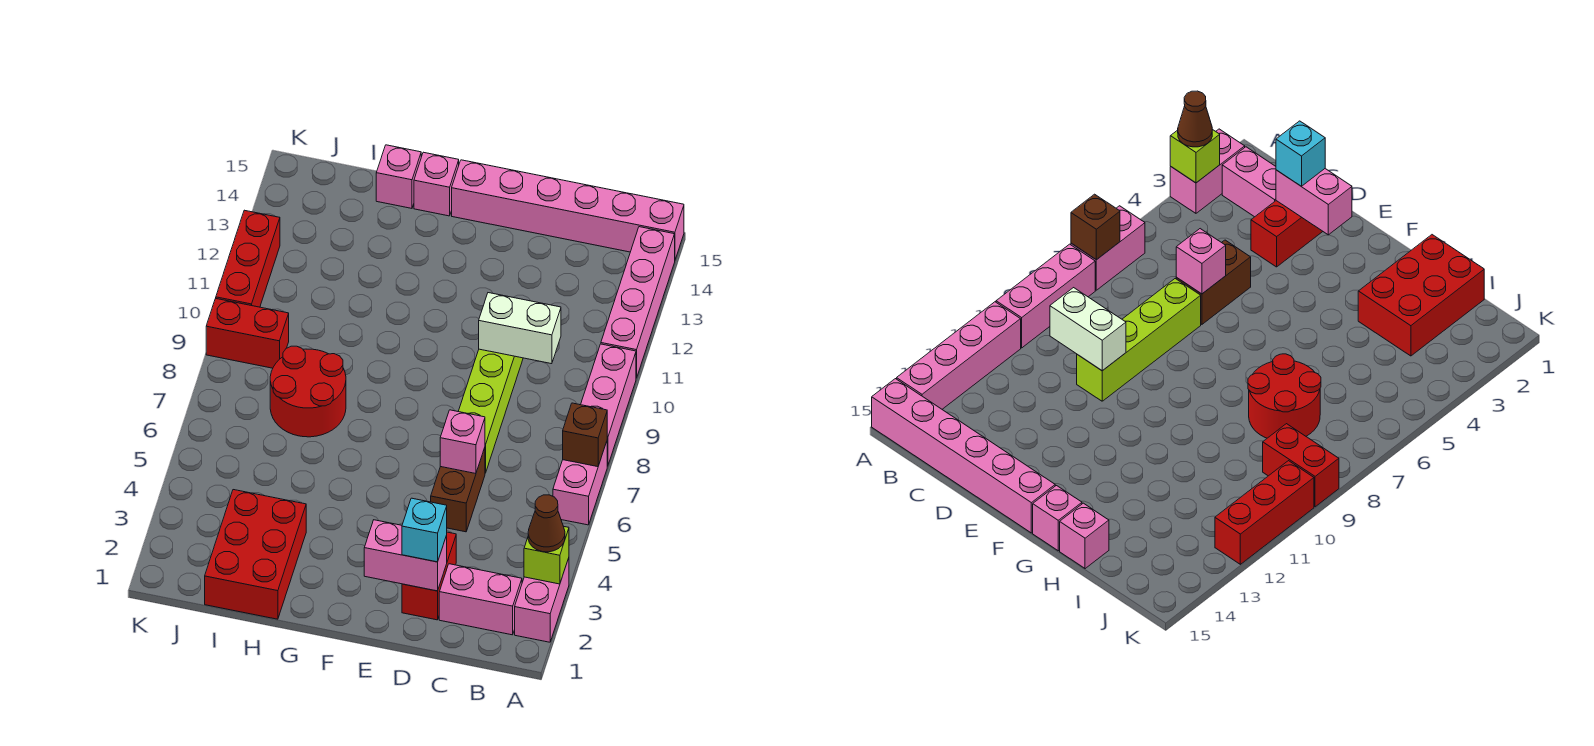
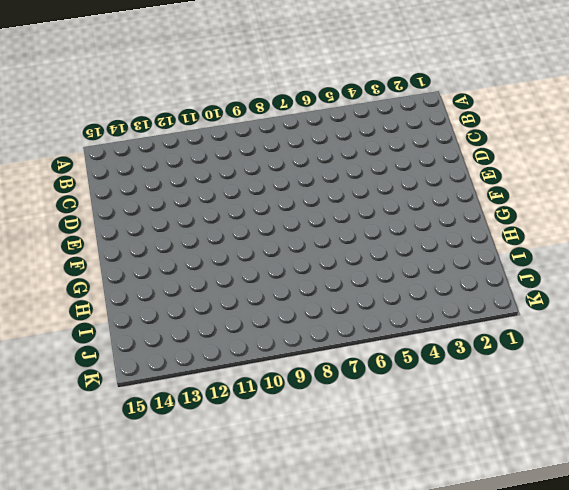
none -> pink 1x2 brick [515,558,569,642]
none -> pink 1x2 brick [553,442,607,525]
none -> pink 1x3 brick [581,344,636,466]

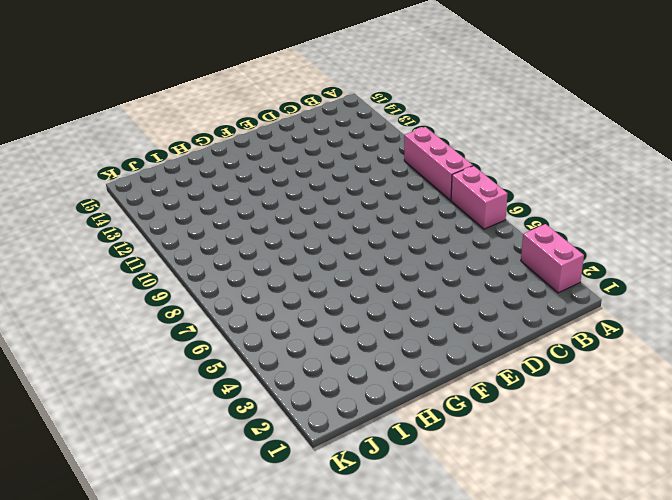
none -> pink 1x4 brick [601,227,675,378]
none -> pink 1x6 brick [452,160,684,259]
none -> pink 1x2 brick [439,564,522,635]

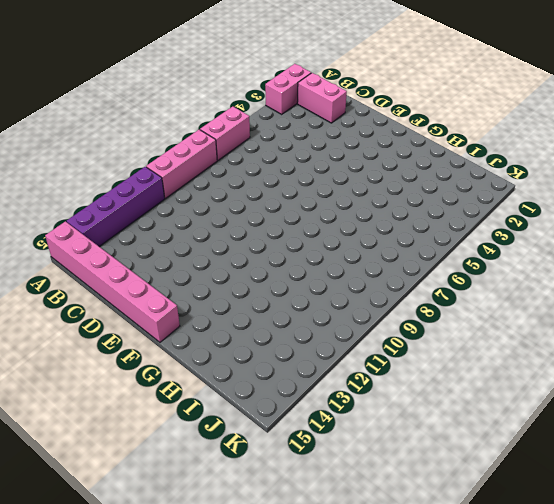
purple 1x4 brick [67,167,165,246] -> pink 1x4 brick [601,227,675,378]
none -> red 1x2 brick [402,532,456,620]
none -> brown 1x2 brick [431,448,485,532]
none -> lime 1x4 brick [458,349,523,473]

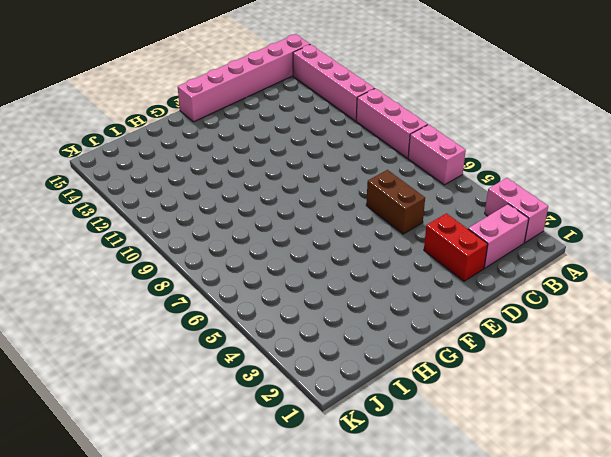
none -> lime 1x4 brick [458,349,523,473]
none -> pink 1x1 brick [414,152,459,216]
none -> red 2x3 brick [205,490,306,619]

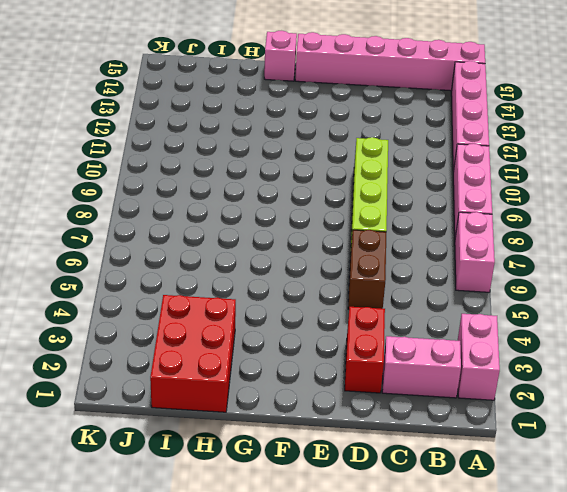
none -> red 2x2 round brick [270,346,346,437]
none -> pink 1x1 brick [376,145,421,208]
none -> red 1x2 brick [206,298,289,368]

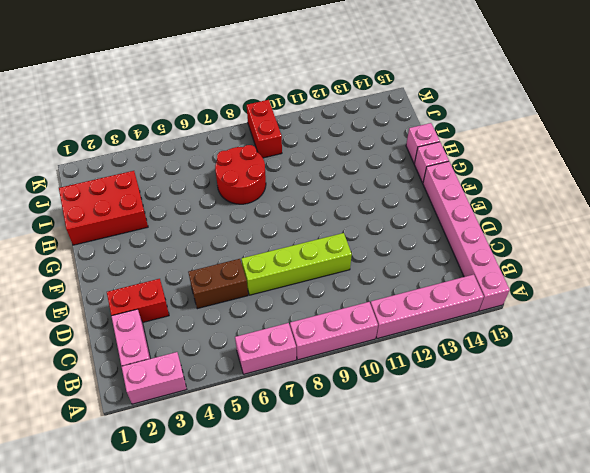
none -> red 1x3 brick [216,210,280,307]
none -> lime 1x1 brick [524,527,569,584]
none -> brown 1x1 brick [563,403,607,467]

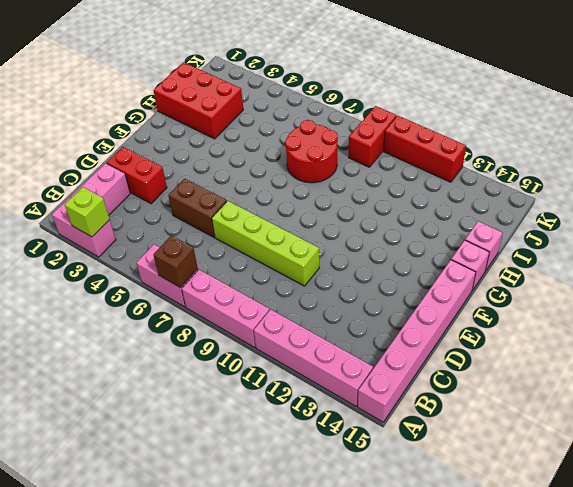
none -> white 1x2 brick [479,293,561,364]
none -> pink 1x2 brick [364,520,447,591]
none -> pink 1x1 brick [440,410,485,474]

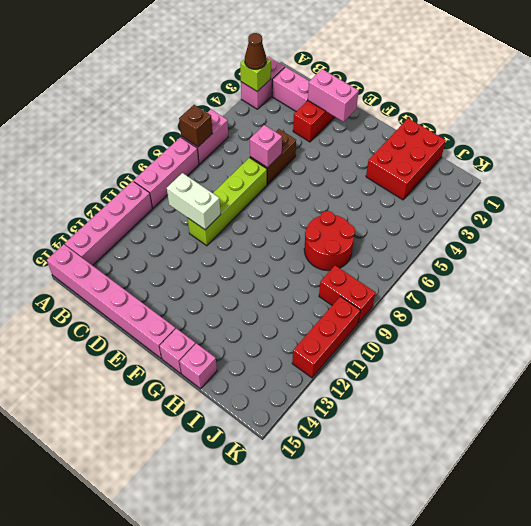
none -> cyan 1x1 brick [402,498,447,562]

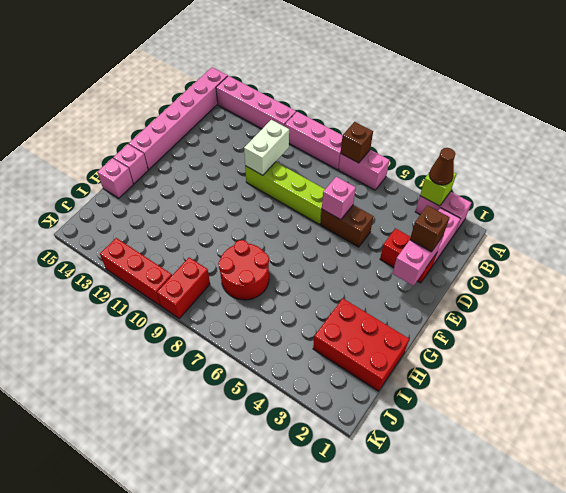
brown 1x1 brick [410,205,450,252] -> cyan 1x1 brick [402,498,447,562]

